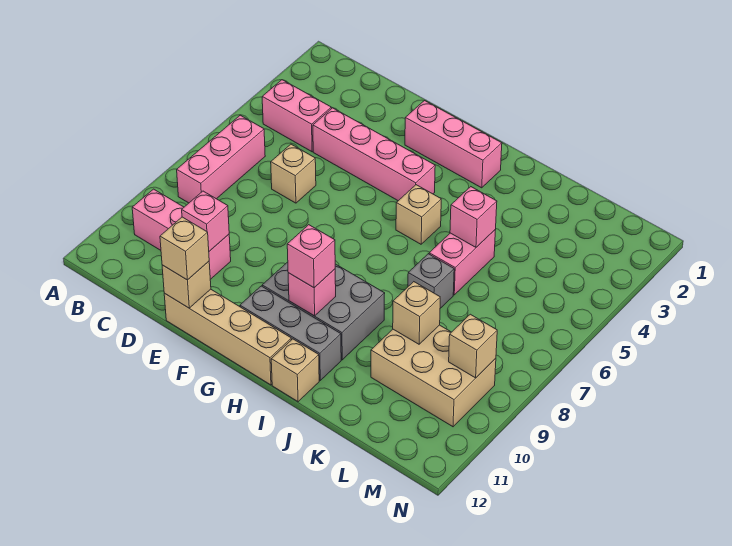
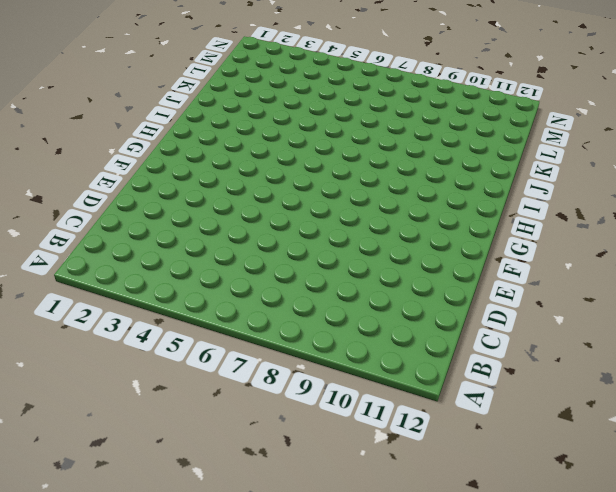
none -> pink 1x2 brick [262,80,331,152]
none -> pink 1x3 brick [177,115,265,203]
none -> pink 1x3 brick [132,189,231,279]

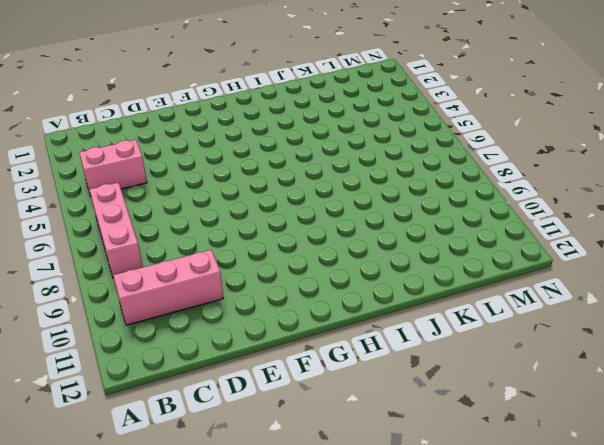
none -> pink 1x4 brick [313,108,435,201]
none -> tan 1x1 brick [271,144,316,203]
none -> tan 1x4 brick [164,289,291,385]

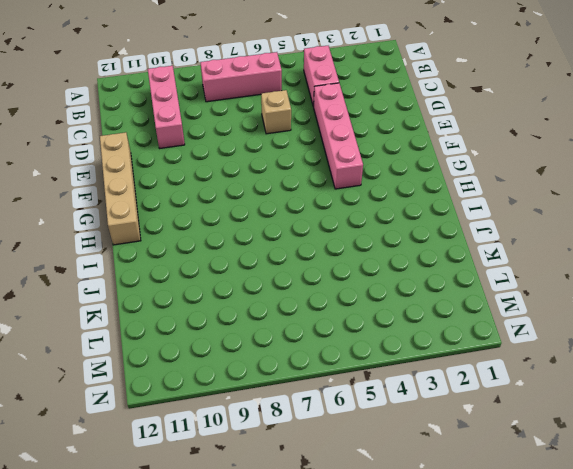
none -> pink 1x3 brick [405,101,502,188]
none -> grey 2x3 brick [262,262,385,360]
none -> grey 1x3 brick [240,286,341,380]

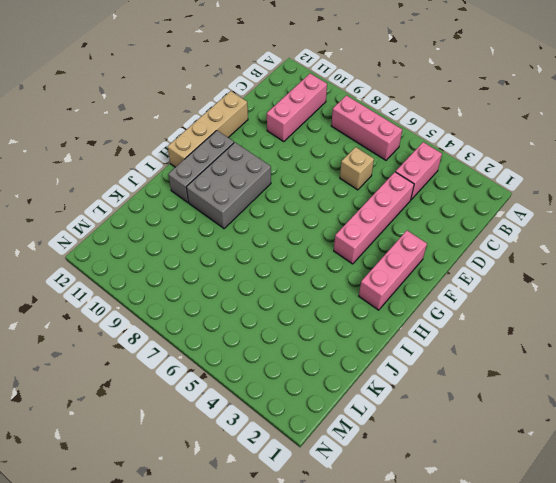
none -> tan 1x1 brick [396,185,441,244]
none -> tan 1x1 brick [271,339,319,402]
none -> pink 1x2 brick [429,230,495,295]

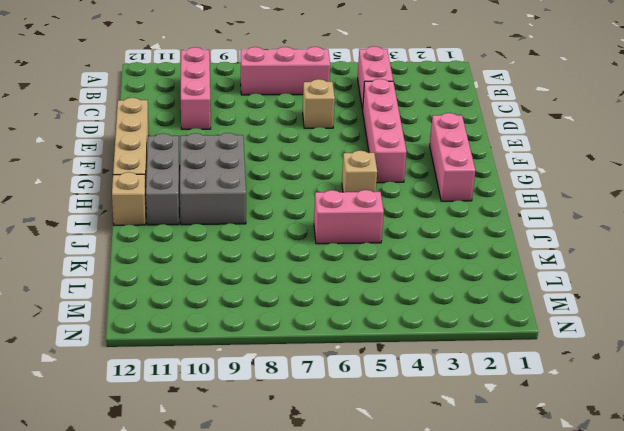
none -> grey 1x1 brick [408,254,454,308]
none -> tan 2x3 brick [371,325,496,427]
none -> pink 1x1 brick [182,191,229,251]

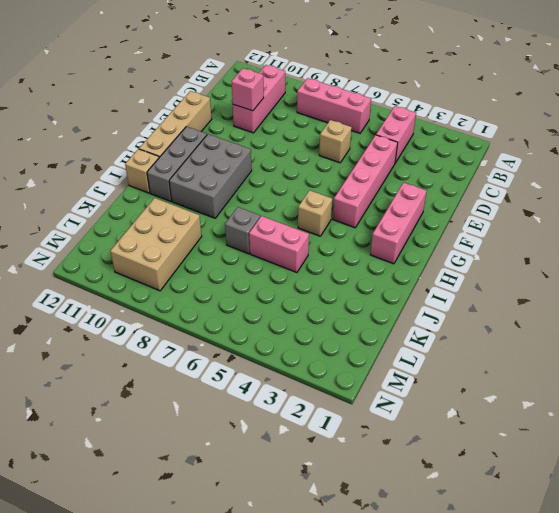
none -> tan 1x1 brick [162,261,211,308]
none -> pink 1x1 brick [288,269,336,316]
none -> pink 1x1 brick [450,187,497,247]

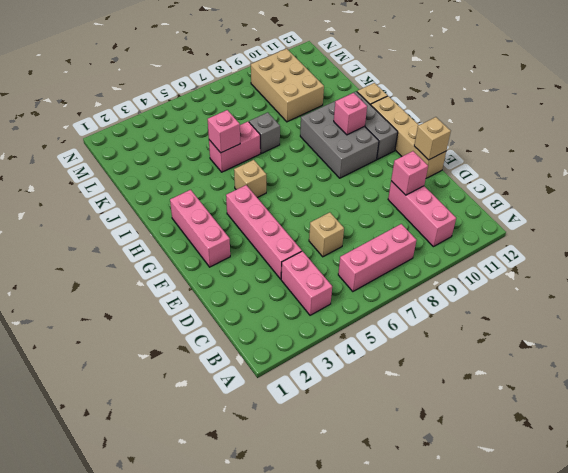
none -> tan 1x1 brick [393,282,440,344]
none -> tan 1x1 brick [449,314,497,378]
none -> tan 1x1 brick [160,217,209,280]

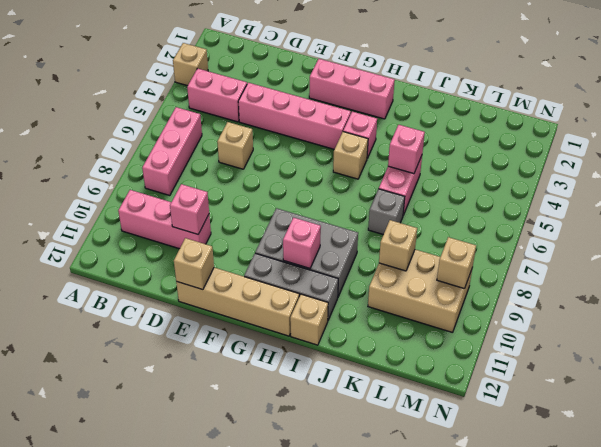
tan 1x1 brick [173,43,208,86] -> tan 1x1 brick moved to [160,217,209,280]
pink 1x1 brick [343,112,377,158] -> pink 1x1 brick moved to [287,225,335,288]

